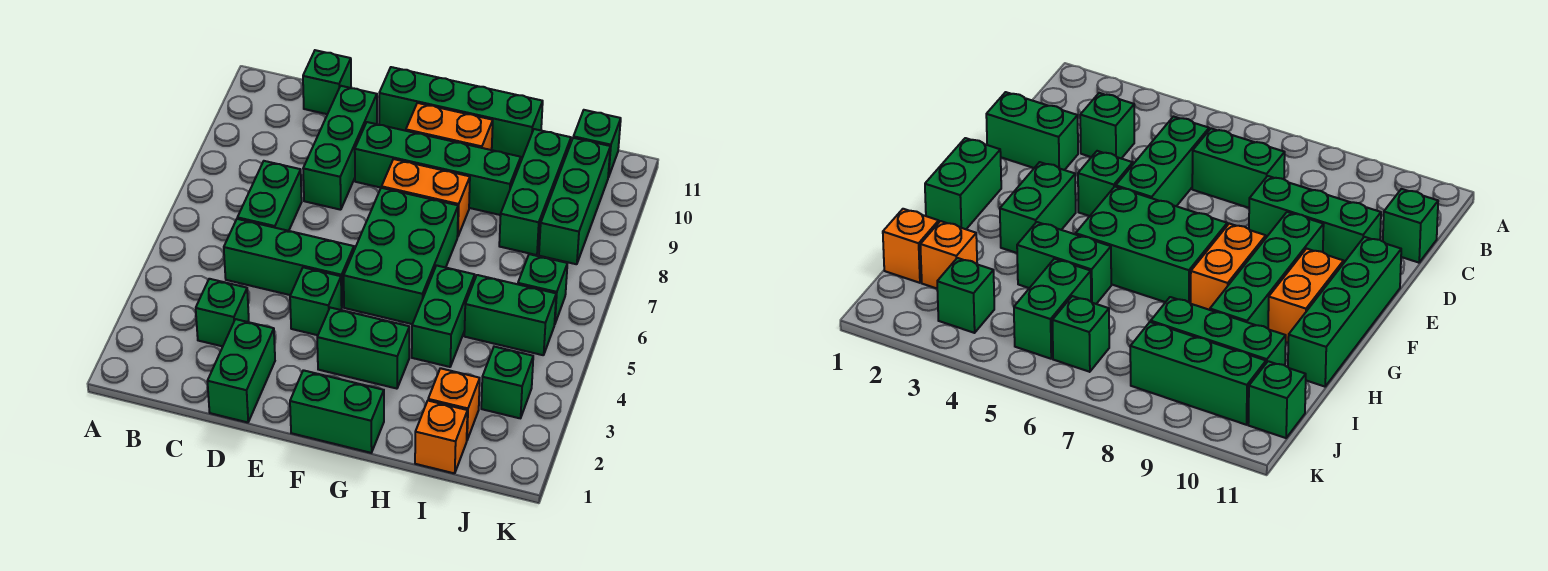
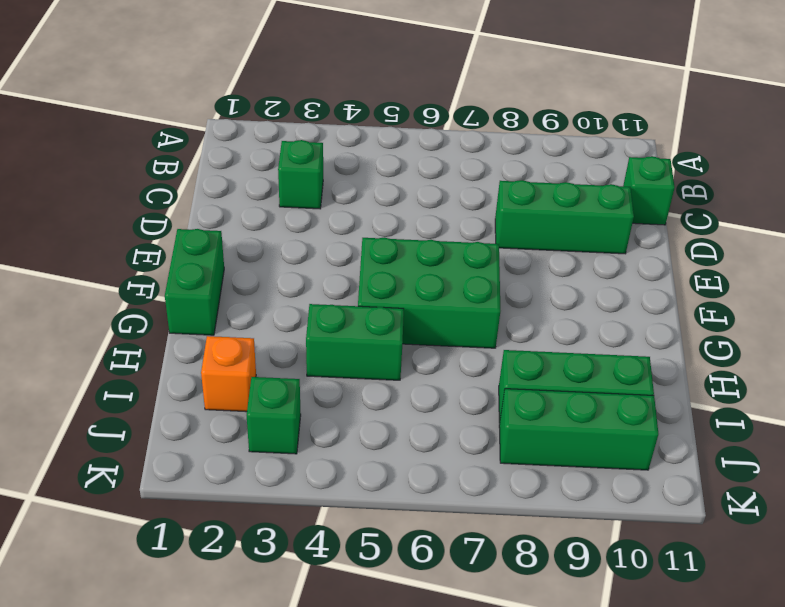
none -> green 1x3 brick [224,219,354,307]
none -> green 1x2 brick [237,161,302,231]
none -> green 1x2 brick [207,319,275,422]

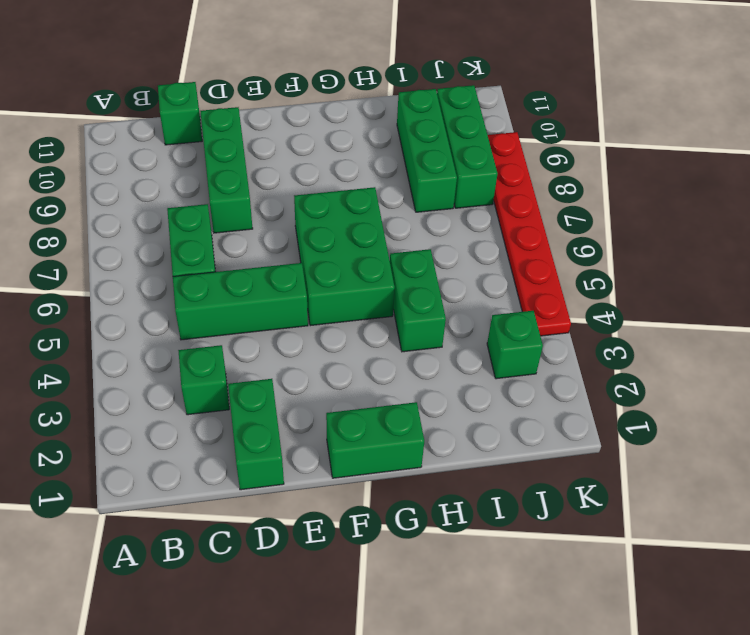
red 1x6 plate [488,132,571,336] -> none
none -> green 1x1 brick [290,267,342,335]
none -> green 1x4 brick [355,122,521,215]
none -> green 1x4 brick [379,67,543,158]

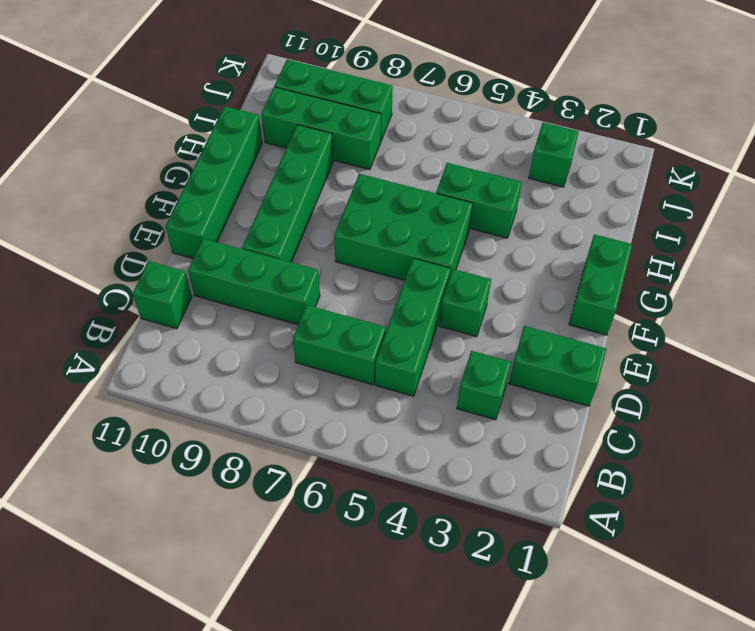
none -> green 1x2 brick [317,308,409,389]
none -> orange 1x2 brick [382,159,470,237]
none -> orange 1x2 brick [406,103,493,150]

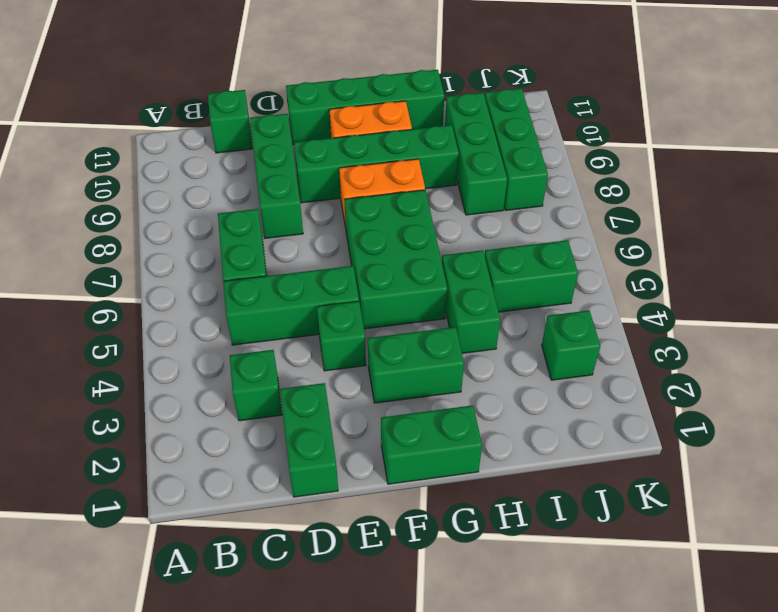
none -> orange 1x1 brick [415,401,467,473]
none -> orange 1x1 brick [428,368,480,440]
none -> green 1x1 brick [518,254,567,325]

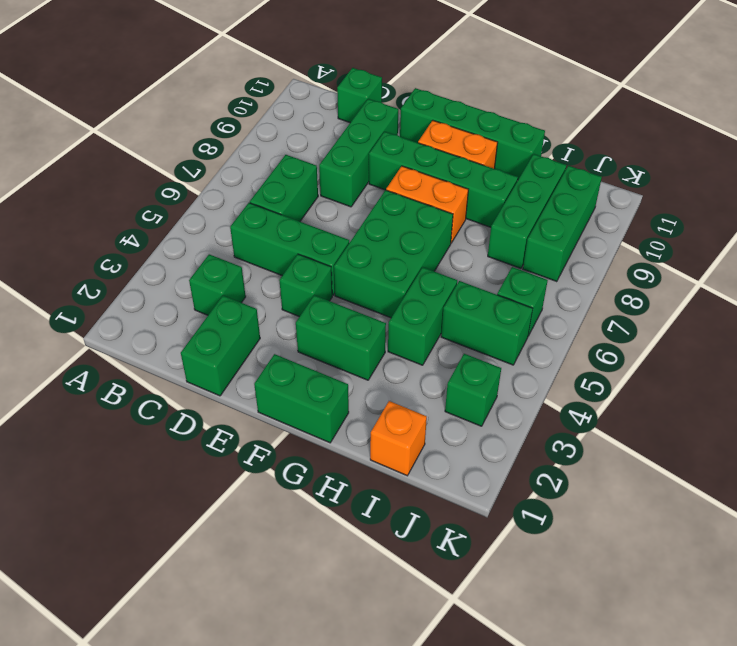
none -> orange 1x1 brick [428,368,480,440]
none -> green 1x1 brick [573,110,621,177]

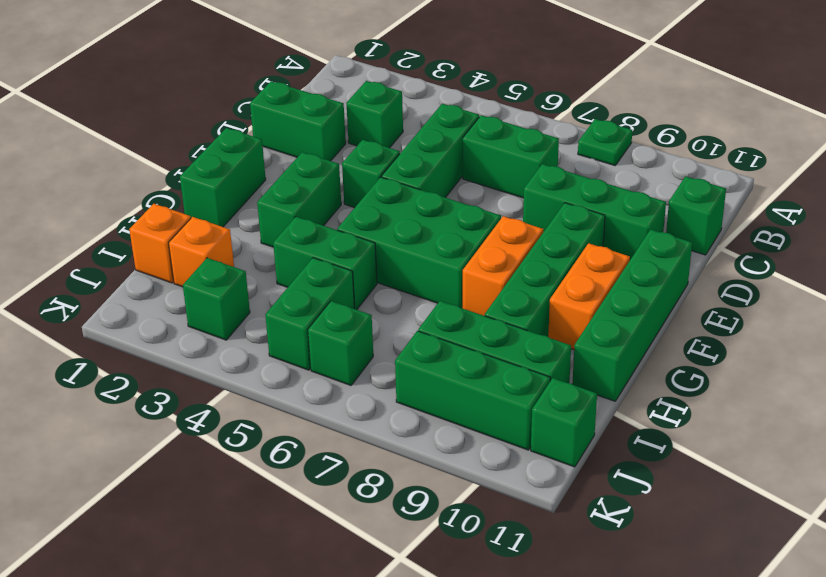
green 1x1 plate [578,119,632,165] -> none

